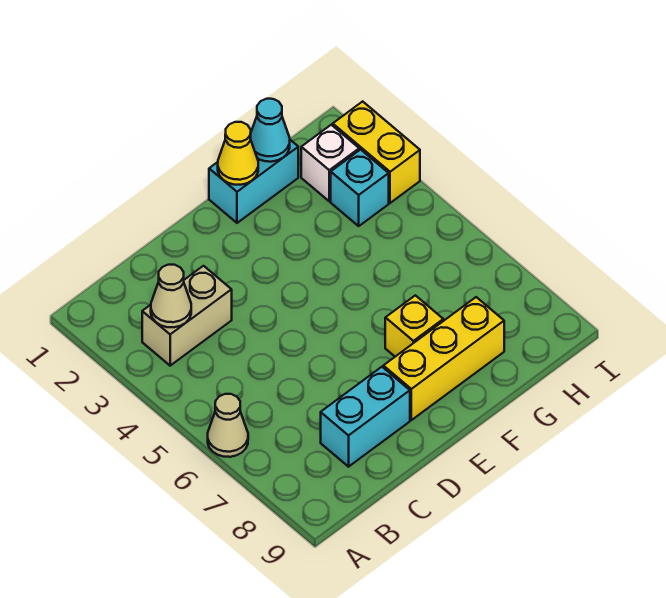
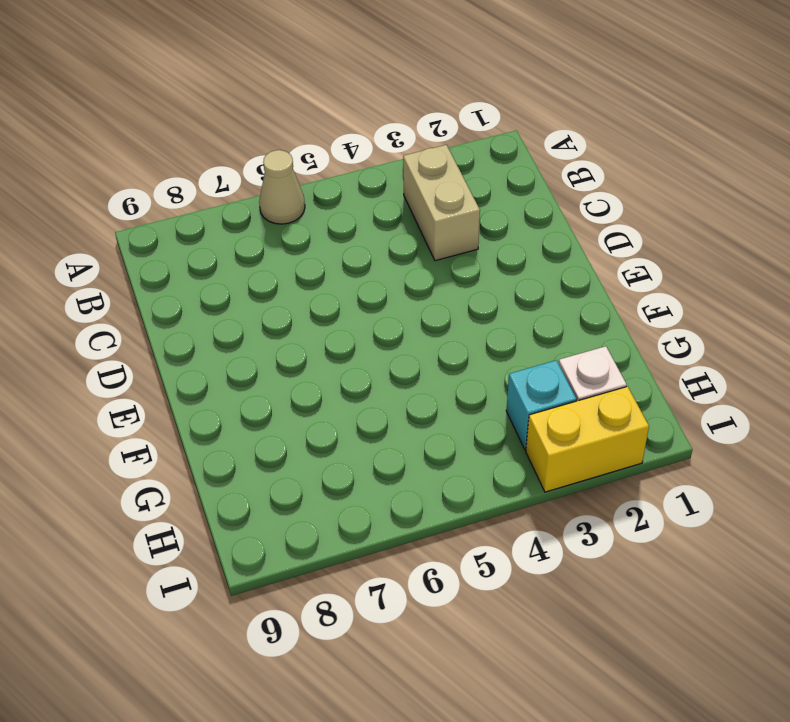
none -> cyan 1x2 brick [321,367,410,467]
none -> yellow 1x3 brick [383,297,504,420]
none -> cyan 1x2 brick [209,140,298,223]

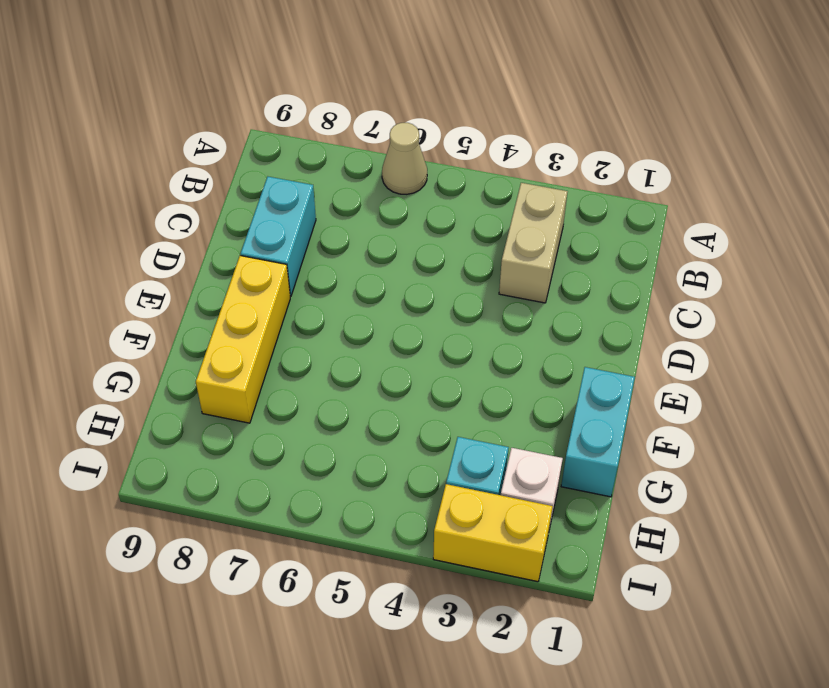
none -> yellow 1x1 brick [385,295,443,357]
none -> tan 1x1 cone [151,265,191,327]
none -> yellow 1x1 cone [218,122,258,185]

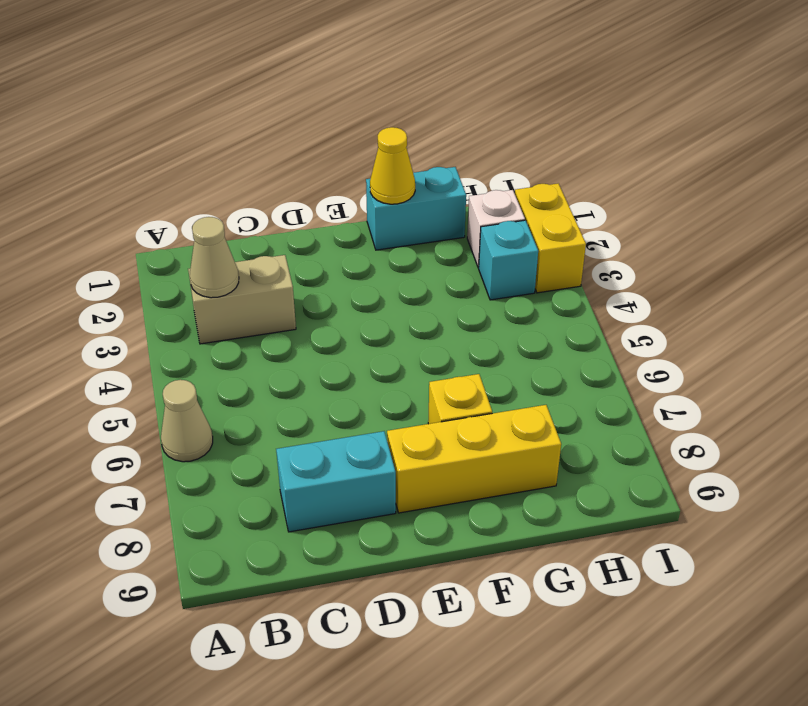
none -> cyan 1x1 cone [250,99,290,162]

